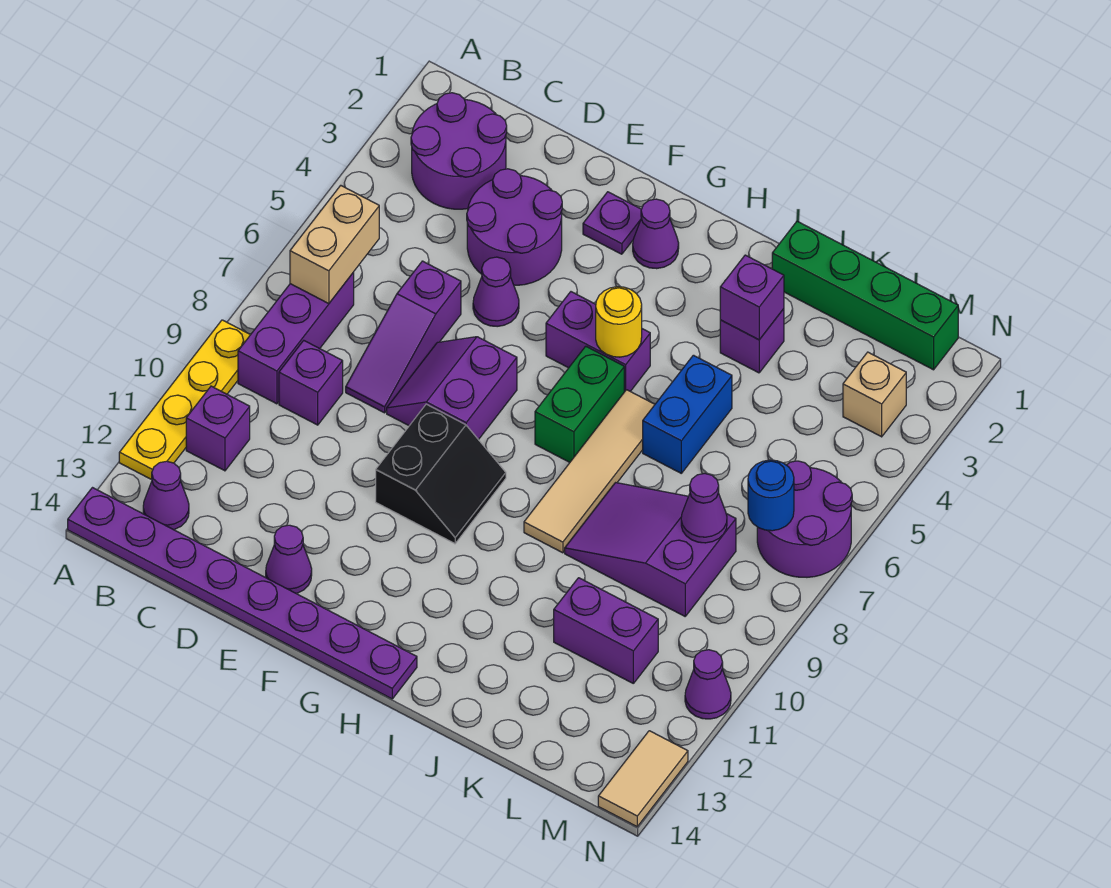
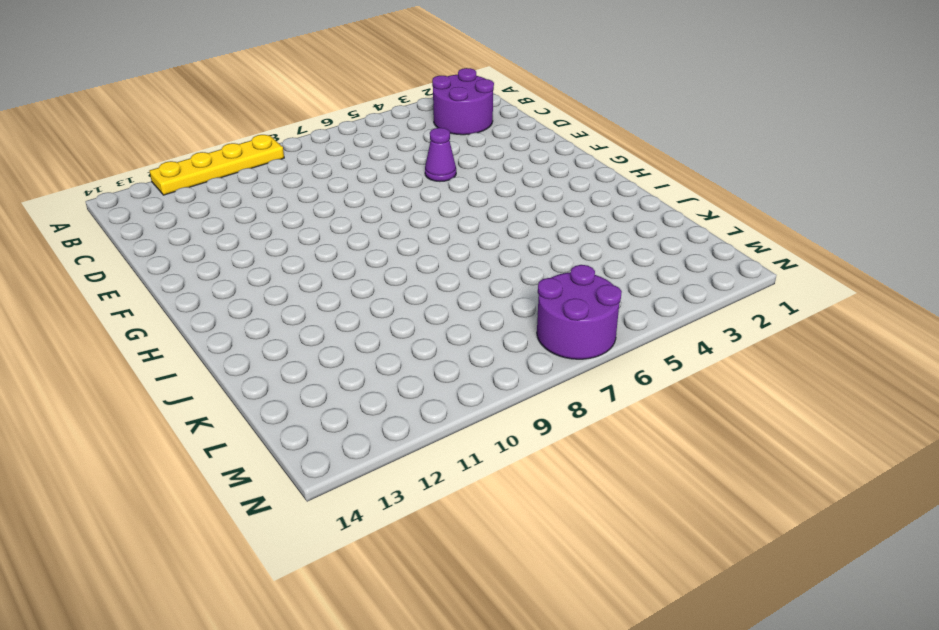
none -> purple 1x8 plate [68,488,417,699]
none -> purple 1x3 brick [238,273,354,404]
none -> purple 1x1 brick [186,386,250,471]
none -> purple 1x1 cone [143,461,189,530]

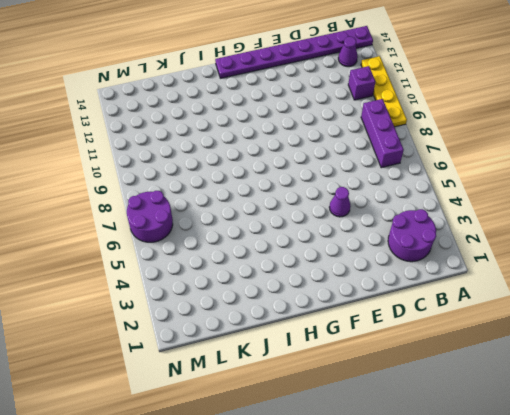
none -> purple 1x1 brick [279,341,343,425]
none -> purple 2x2 round brick [467,169,562,285]
none -> purple 1x3 slope [346,261,461,413]
none -> purple 2x2 slope [387,337,517,440]

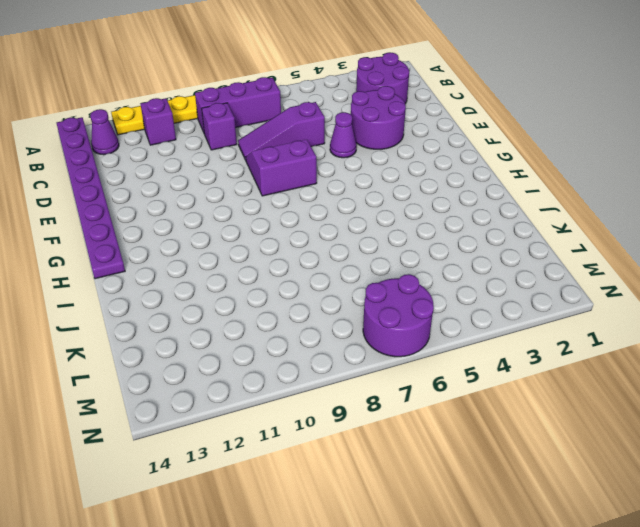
none -> purple 1x1 cone [266,525,312,594]
none -> purple 1x1 plate [583,192,641,254]
none -> black 2x2 slope [376,404,506,544]
none -> purple 1x1 cone [633,199,679,269]

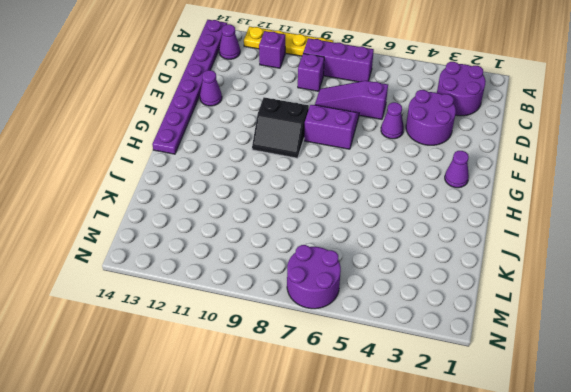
none -> purple 1x1 plate [583,192,641,254]
none -> purple 1x2 brick [546,292,650,392]
none -> green 1x2 brick [535,346,624,462]
none -> tan 1x4 tile [524,390,655,553]

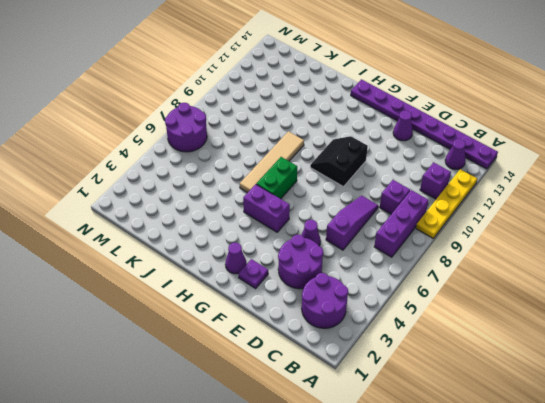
none -> purple 2x2 slope [387,337,517,440]
none -> green 1x4 brick [772,221,958,370]
none -> purple 1x1 brick [720,309,784,373]
none -> blue 1x2 brick [643,355,732,473]

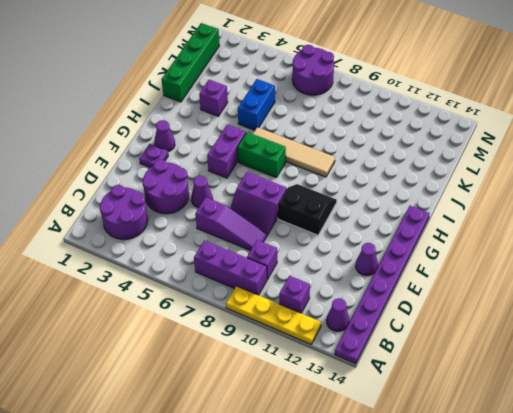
blue 1x2 brick [238,79,275,130] -> blue 1x2 brick turned to [643,355,732,473]
none -> purple 2x3 slope [565,483,736,616]
none -> purple 1x2 brick [554,578,658,683]
none -> tan 1x1 brick [843,352,906,437]
none -> purple 1x1 cone [685,650,731,719]

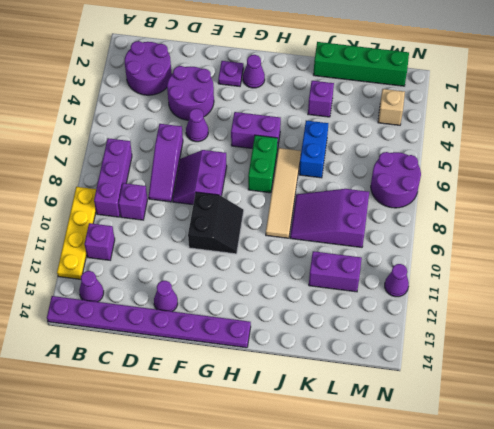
none -> tan 1x2 tile [598,731,688,826]
none -> tan 1x2 brick [290,185,379,304]
none -> yellow 1x1 round brick [596,287,642,357]
none -> purple 1x1 brick [720,255,784,340]

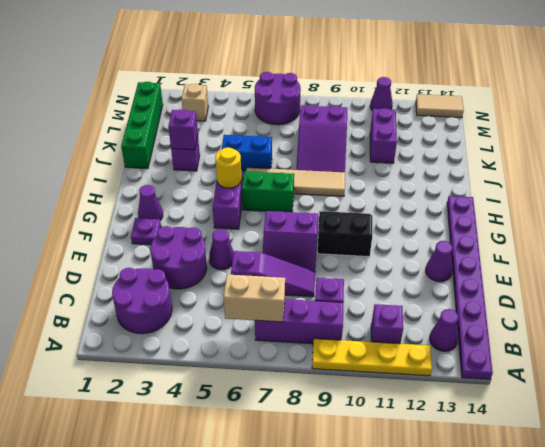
none -> purple 1x1 cone [681,473,727,543]
none -> blue 1x1 round brick [748,460,794,531]

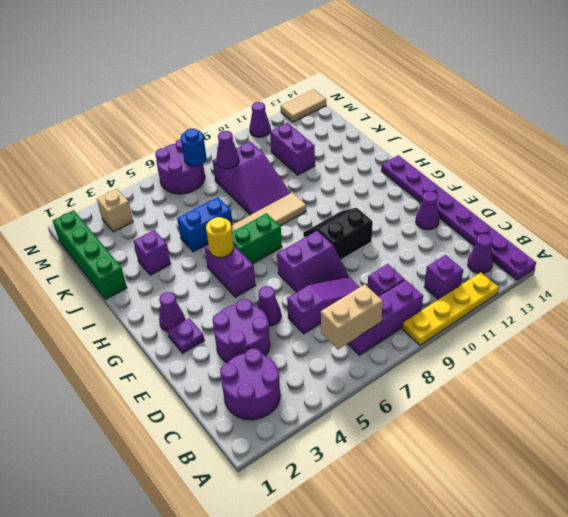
none -> purple 1x1 brick [720,255,784,340]

